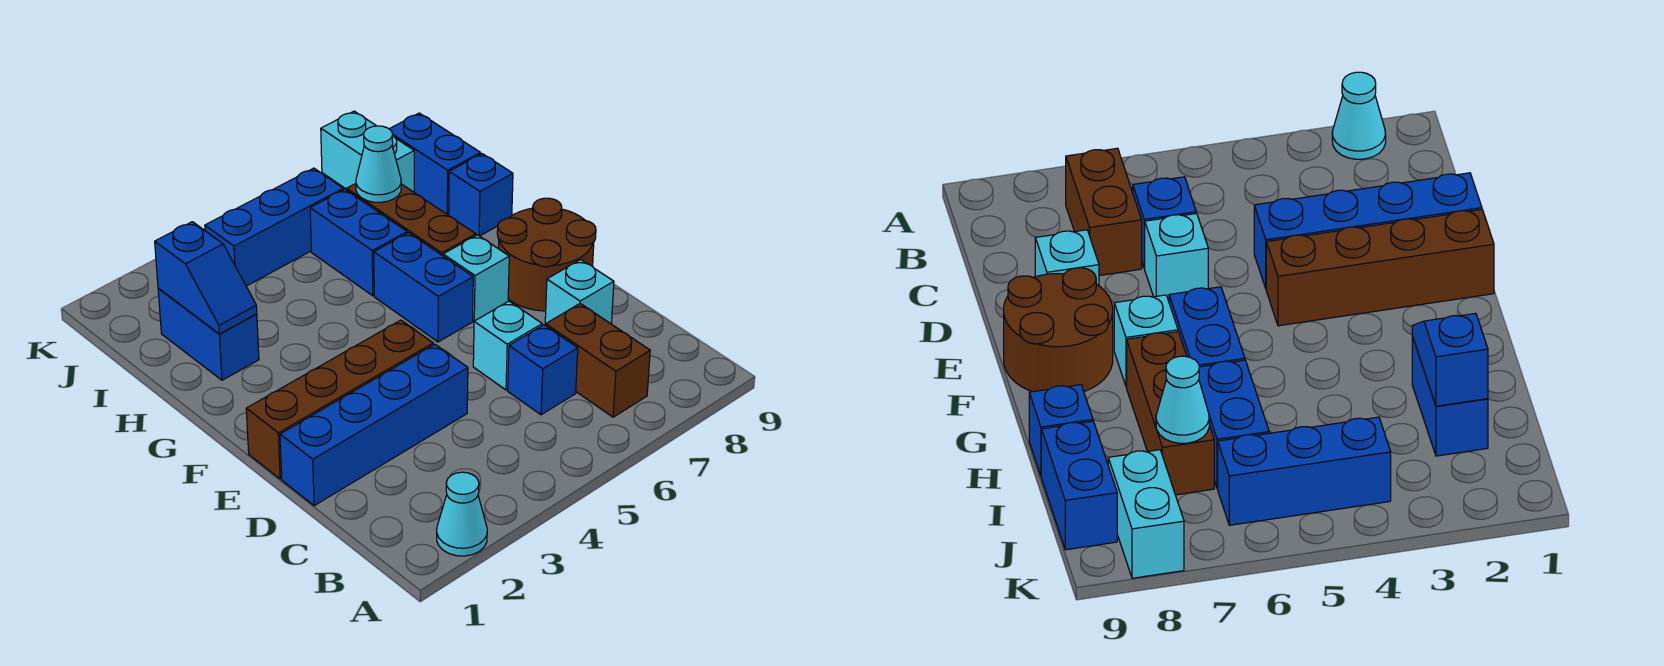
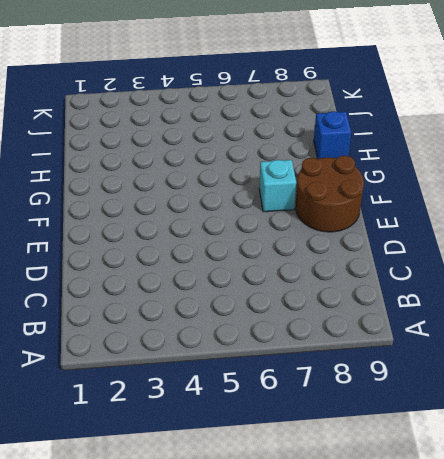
none -> cyan 1x1 cone [437,472,487,556]
none -> brown 1x2 brick [546,304,650,417]
none -> blue 1x1 brick [508,325,578,415]

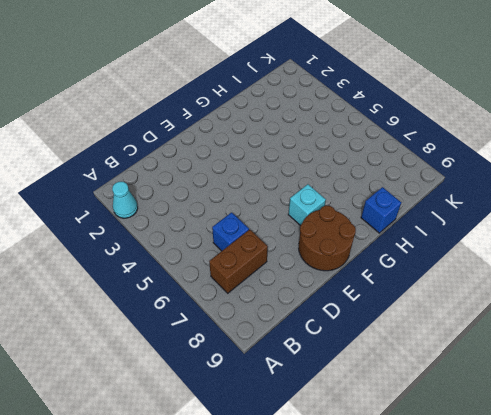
none -> blue 1x4 brick [280,344,468,506]
none -> cyan 1x1 brick [473,301,542,390]
none -> cyan 1x1 brick [545,260,614,324]

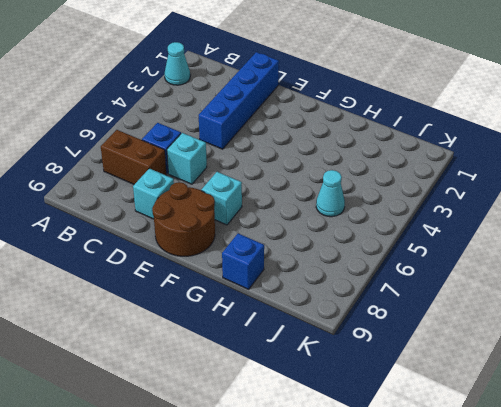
cyan 1x1 cone [316,170,345,217] -> cyan 1x1 cone moved to [356,126,401,202]
none -> brown 1x4 brick [246,320,433,479]
none -> blue 1x2 brick [374,233,473,342]
none -> brown 1x3 brick [347,184,476,256]

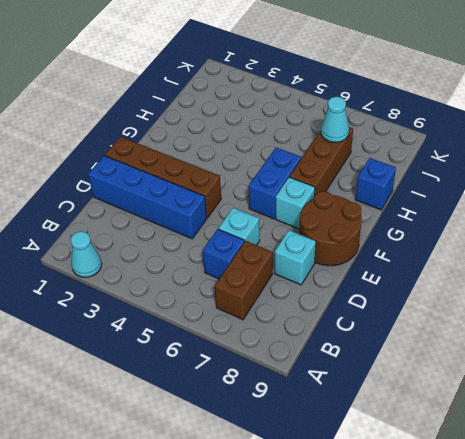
none -> blue 1x2 brick [158,289,259,380]
none -> blue 1x2 brick [310,189,407,296]
none -> blue 1x2 brick [390,113,481,215]

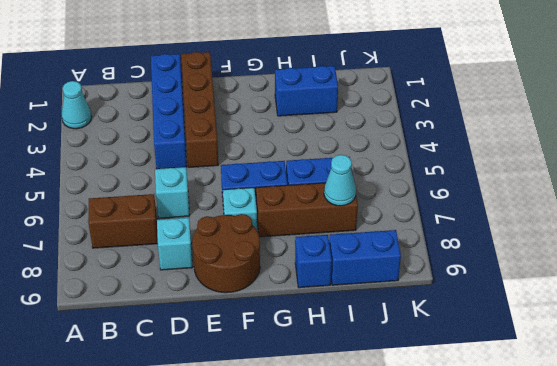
none -> blue 1x1 brick [508,325,578,415]
none -> blue 1x3 brick [205,168,343,286]
none -> cyan 1x2 brick [321,111,414,192]

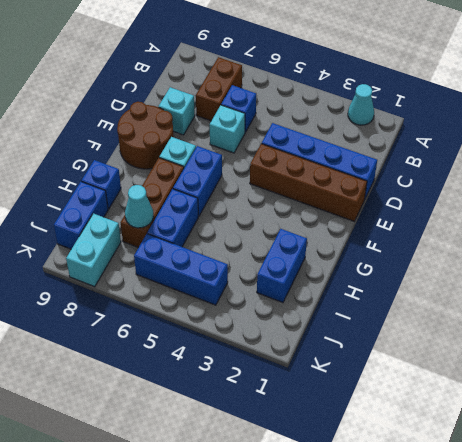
none -> blue 1x2 slope [155,222,257,334]

